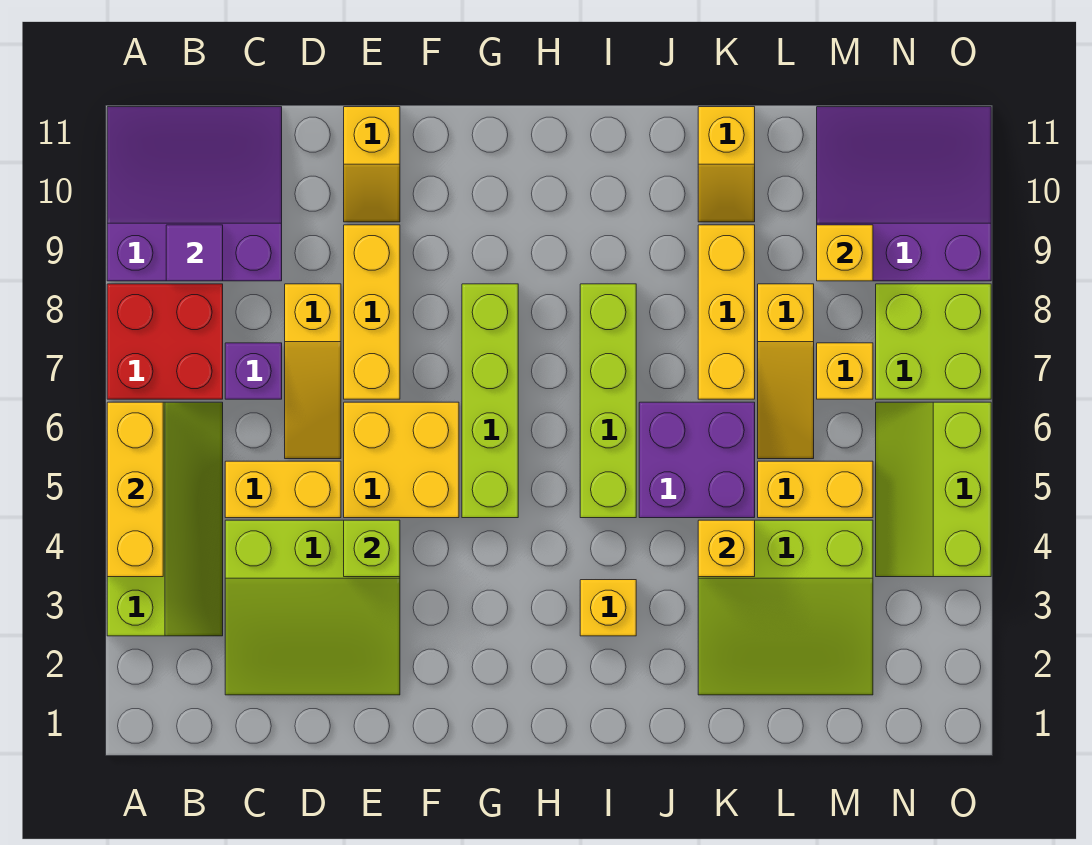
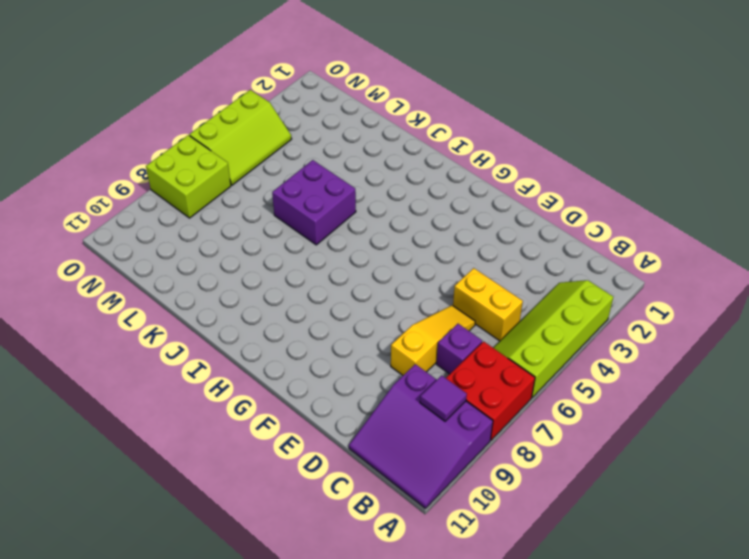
none -> lime 3x3 slope [225,520,400,695]
none -> yellow 2x2 brick [344,402,459,518]
none -> yellow 1x3 brick [344,225,400,399]

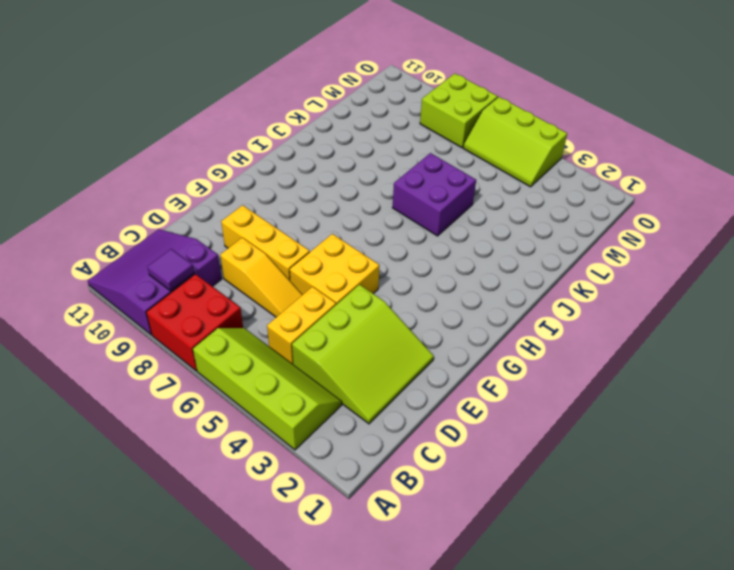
none -> purple 1x1 brick [225,343,282,399]
none -> yellow 1x2 slope [344,107,400,222]
none -> lime 1x4 brick [462,284,518,518]

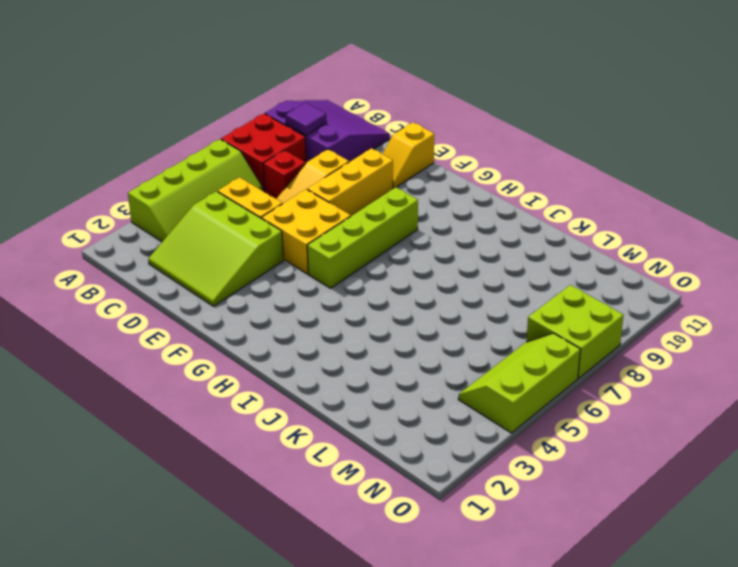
red 1x1 brick [263,150,305,199] -> purple 1x1 brick [225,343,282,399]
none -> yellow 1x1 brick [580,580,636,636]
none -> lime 1x4 brick [580,284,636,518]
none -> purple 2x2 brick [639,402,755,518]

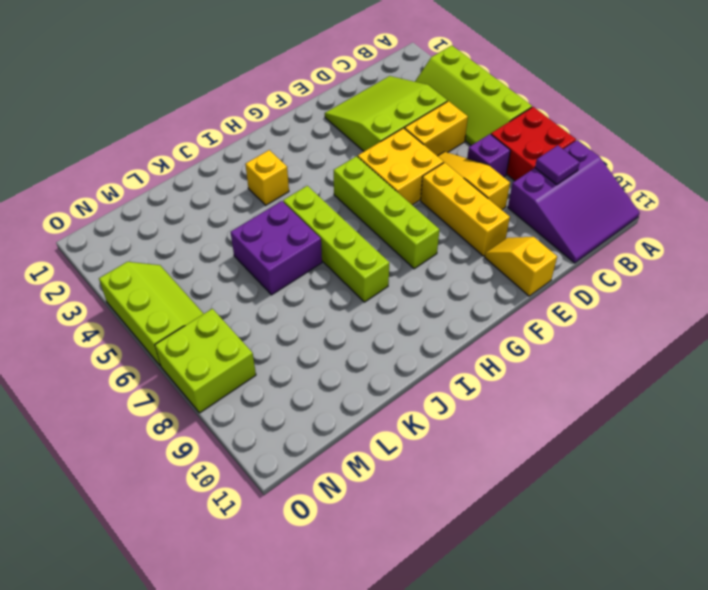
none -> lime 3x3 slope [698,520,873,695]
none -> yellow 1x3 brick [698,225,755,399]
none -> yellow 1x2 slope [698,107,755,222]

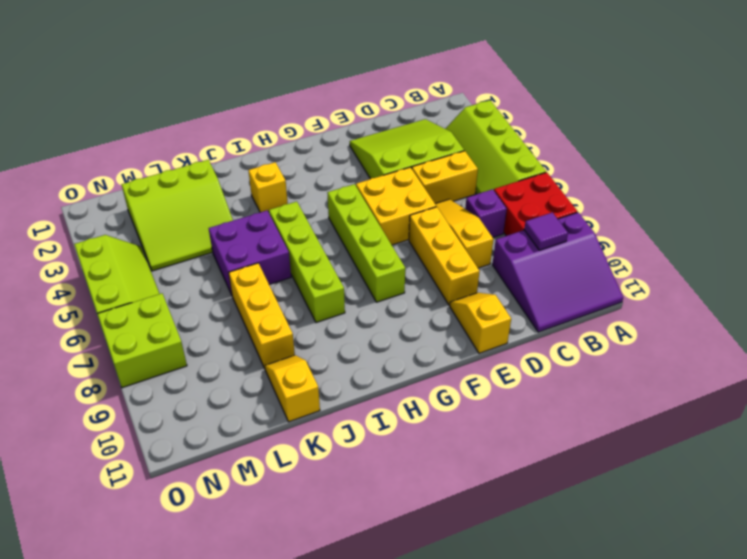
lime 3x3 slope [121,160,233,271] -> lime 3x3 slope turned to [698,520,873,695]
none -> yellow 1x2 brick [758,461,873,518]
none -> yellow 1x3 slope [758,284,814,459]
none -> yellow 1x1 brick [817,343,873,399]

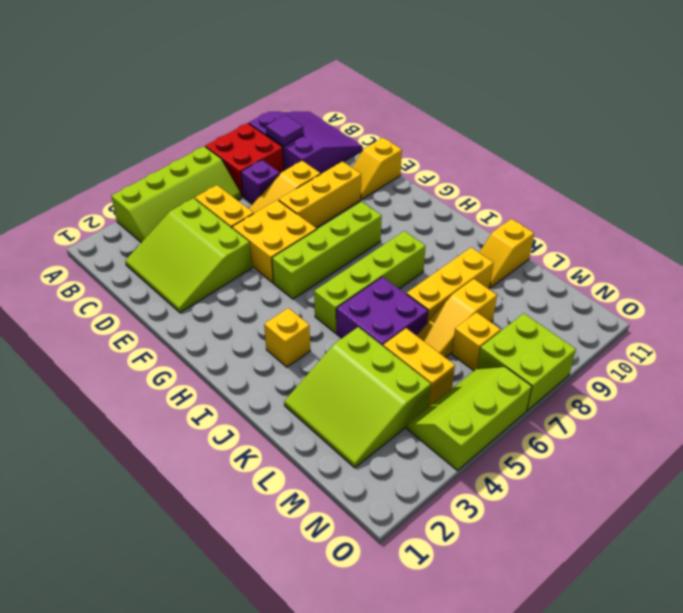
none -> purple 3x3 slope [817,107,991,281]
none -> yellow 1x3 brick [107,402,163,577]
none -> lime 1x1 brick [344,520,400,577]

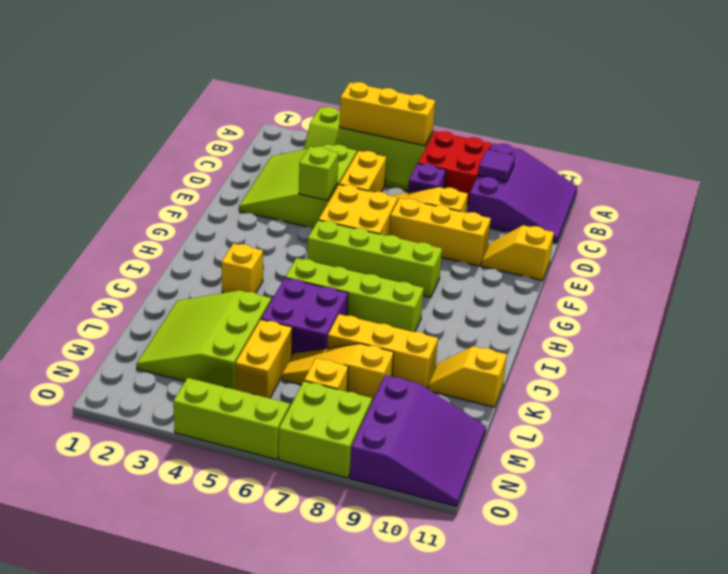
none -> yellow 1x1 brick [698,520,755,577]
none -> yellow 1x1 brick [817,225,873,281]

